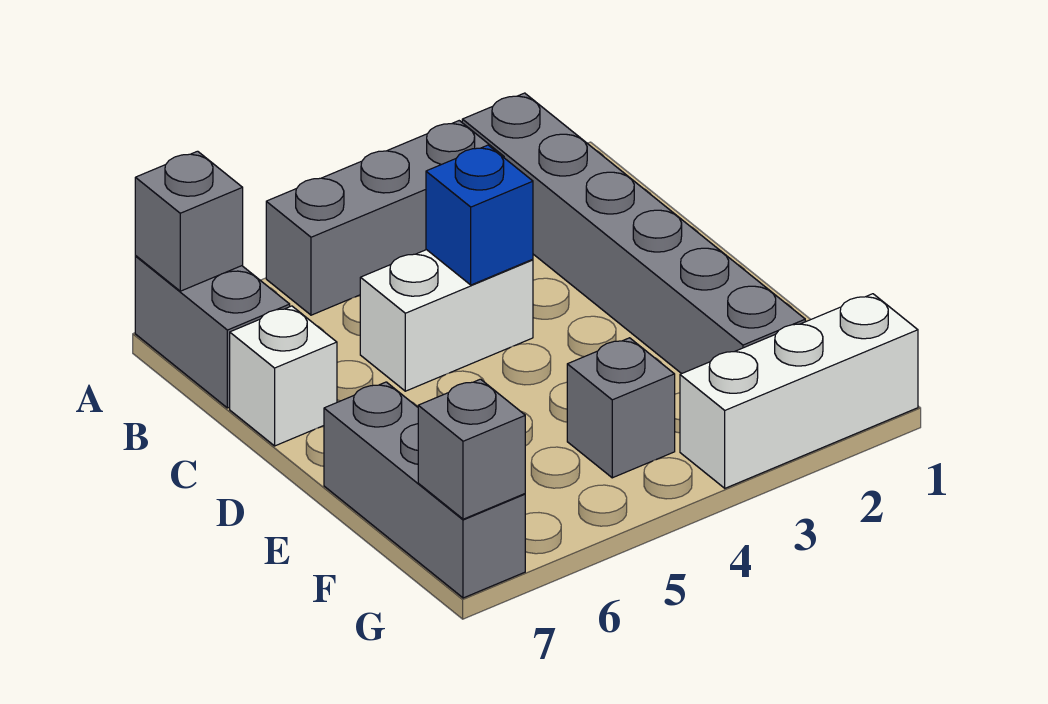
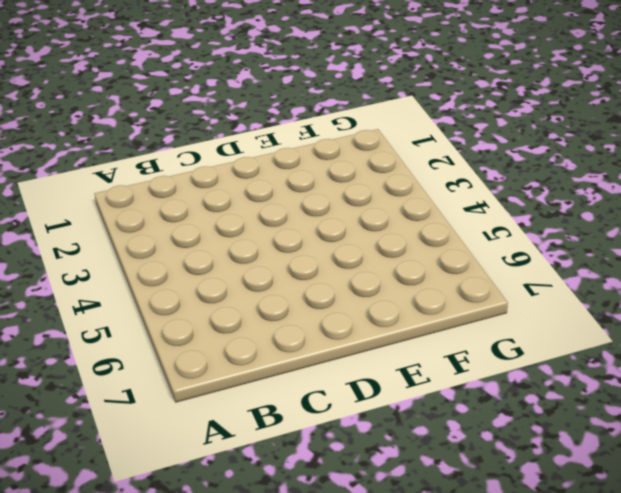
none -> grey 1x6 brick [462,93,805,374]
none -> grey 1x3 brick [266,121,504,315]

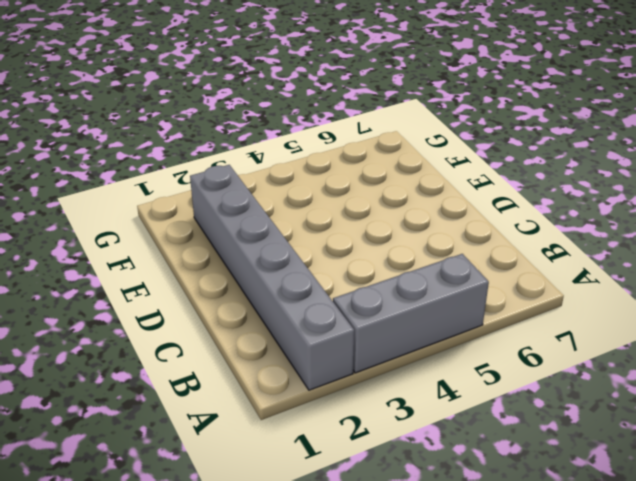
none -> grey 1x2 brick [135,256,290,408]
none -> white 1x2 brick [360,250,533,391]

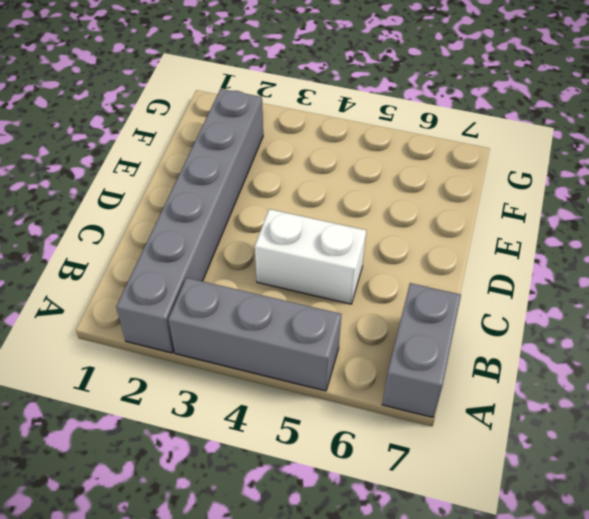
none -> white 1x1 brick [230,306,337,446]
none -> grey 1x3 brick [324,382,525,598]

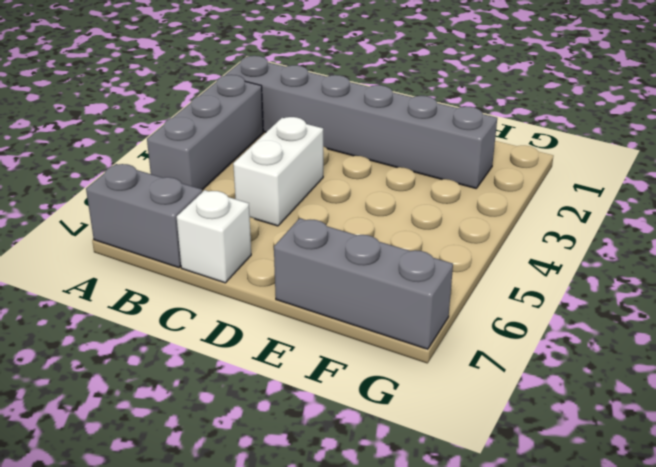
none -> grey 1x1 brick [567,338,675,478]
none -> white 1x3 brick [680,294,918,488]

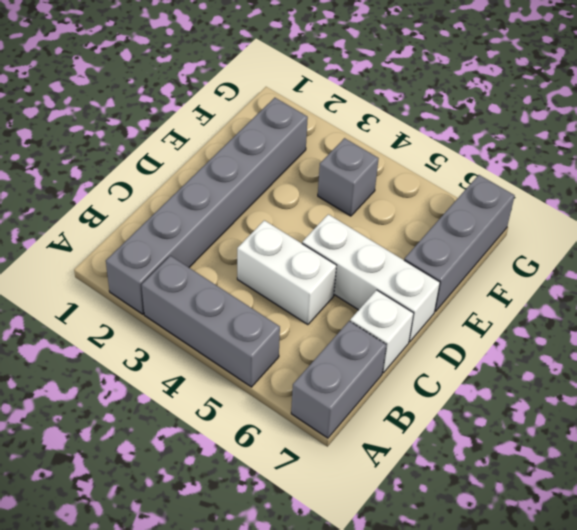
white 1x3 brick [302,214,440,342] -> white 1x3 brick moved to [680,294,918,488]
none -> grey 1x1 brick [135,151,243,291]
none -> blue 1x1 brick [426,145,533,285]

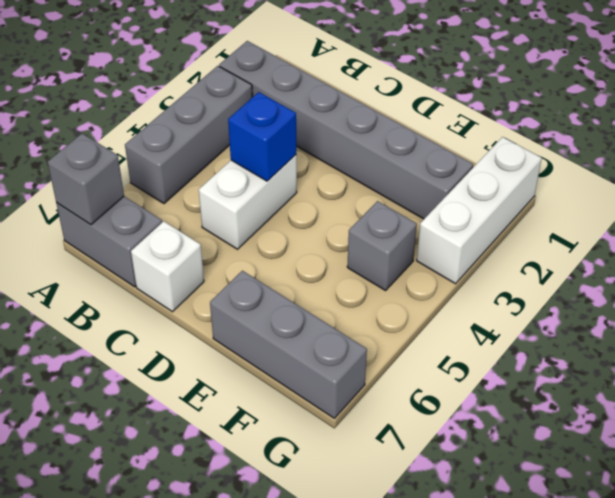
none -> grey 1x1 brick [418,379,525,519]

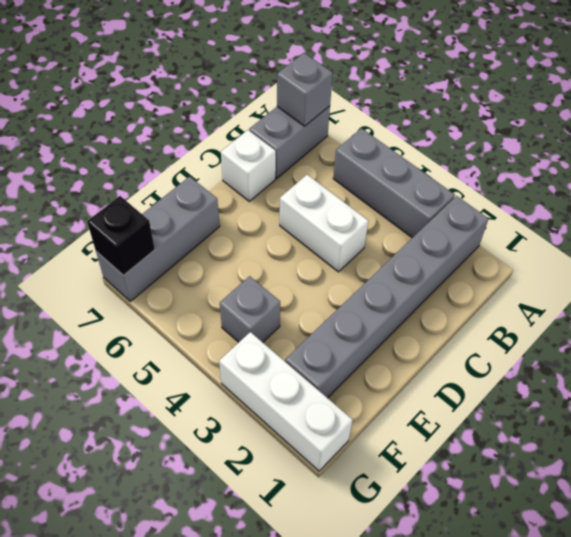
black 1x1 brick [87,196,155,275] -> grey 1x1 brick [418,379,525,519]
none -> blue 1x1 brick [426,145,533,285]

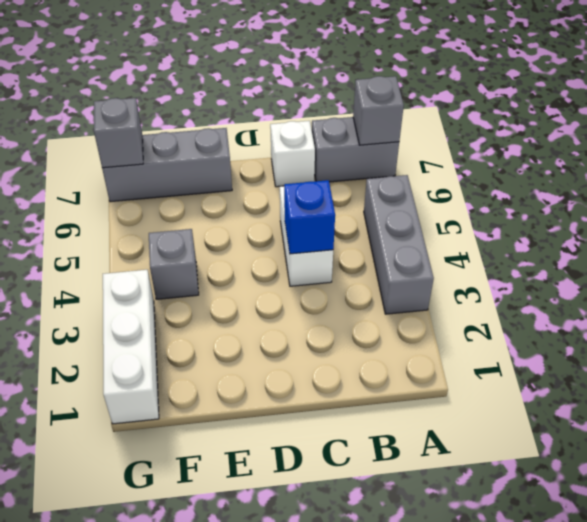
none -> grey 1x6 brick [462,93,805,374]

